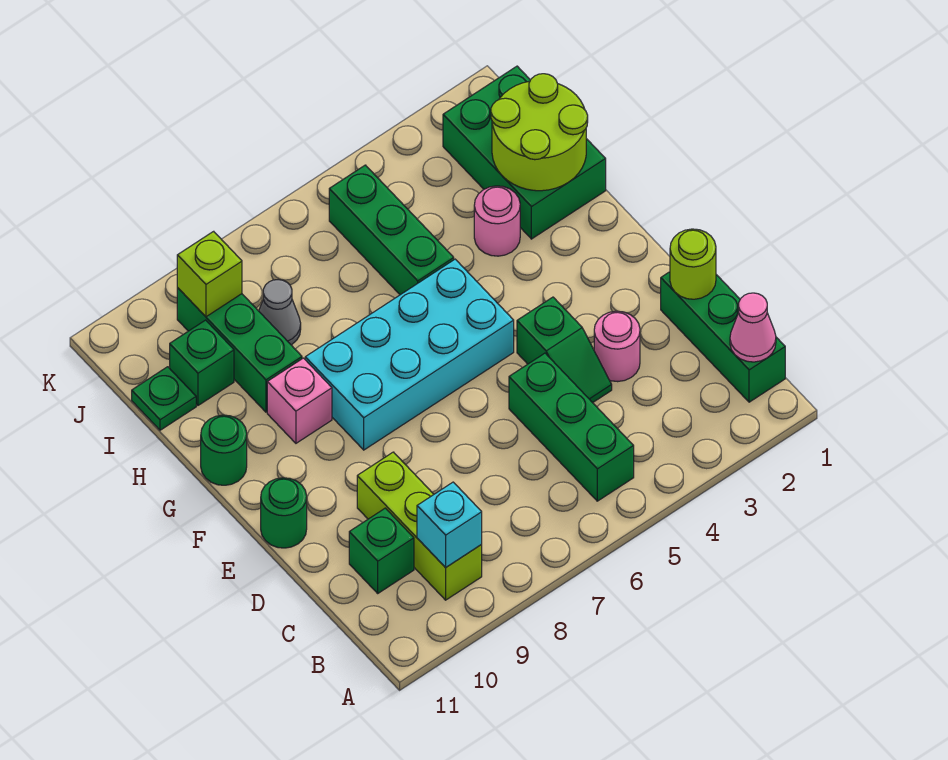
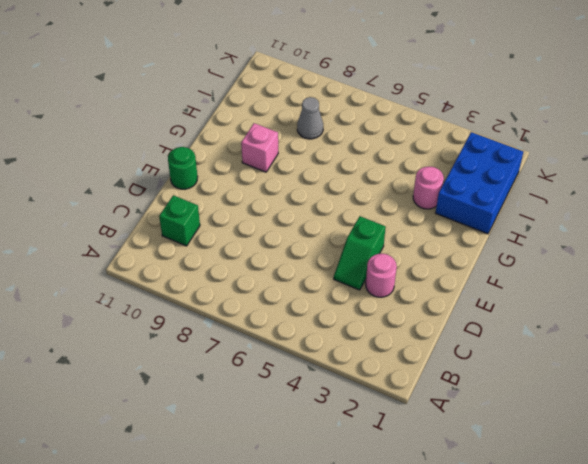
blue 2x3 brick [436,132,523,234] -> green 2x3 brick [443,66,606,239]
none -> green 1x3 brick [661,272,785,402]
none -> green 1x3 brick [509,353,634,501]
none -> lime 1x3 brick [357,452,482,600]

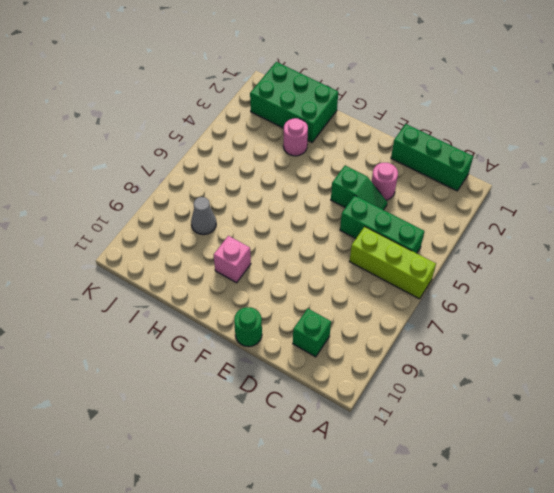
lime 1x3 brick [350,227,436,299] -> lime 1x3 brick moved to [357,452,482,600]
none -> cyan 2x4 brick [305,259,514,450]
none -> green 1x1 round brick [201,415,247,485]
none -> green 1x3 brick [329,165,454,295]

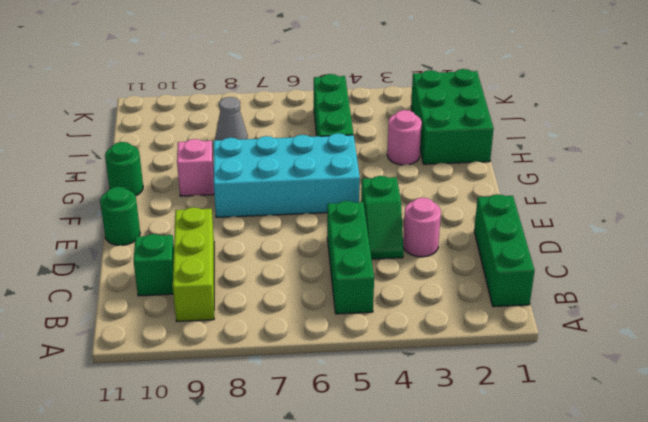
none -> green 1x3 brick [177,288,302,412]
none -> green 1x1 brick [170,320,234,405]
none -> green 1x1 plate [132,367,196,430]

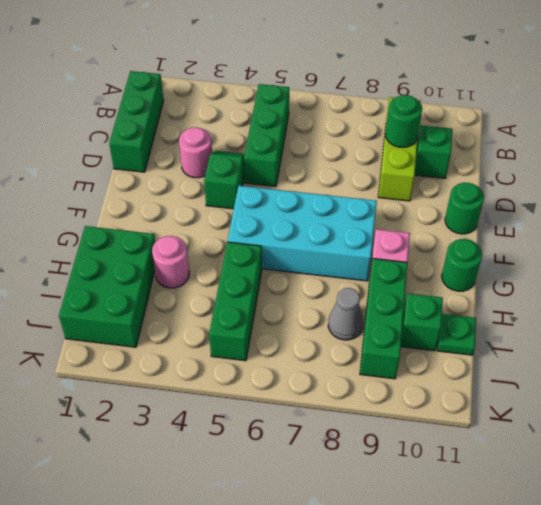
green 1x1 round brick [385,95,422,147] -> none
none -> pink 1x1 cone [730,293,776,362]
none -> cyan 1x1 brick [417,482,482,568]
none -> lime 1x1 round brick [670,229,716,299]

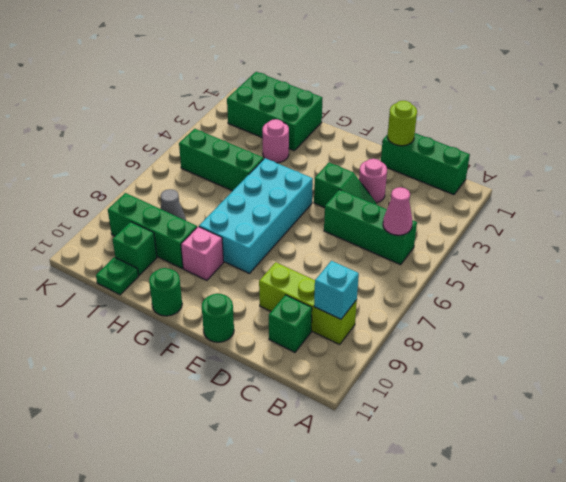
pink 1x1 cone [383,187,412,235] -> pink 1x1 cone moved to [730,293,776,362]
none -> lime 2x2 round brick [491,74,588,191]
none -> lime 1x1 brick [177,231,242,317]

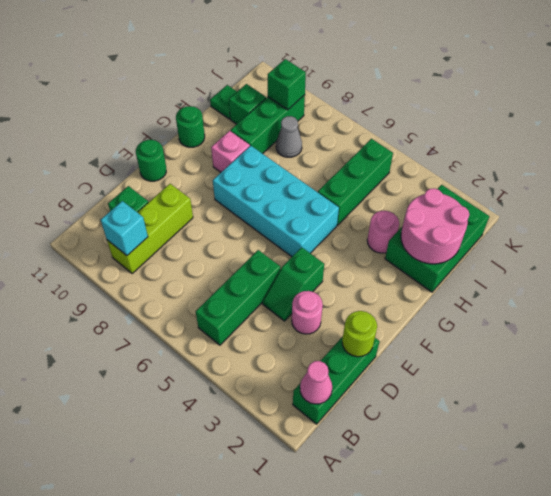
pink 2x2 round brick [401,188,469,264] -> lime 2x2 round brick [491,74,588,191]
green 1x1 brick [268,59,306,110] -> lime 1x1 brick [177,231,242,317]

